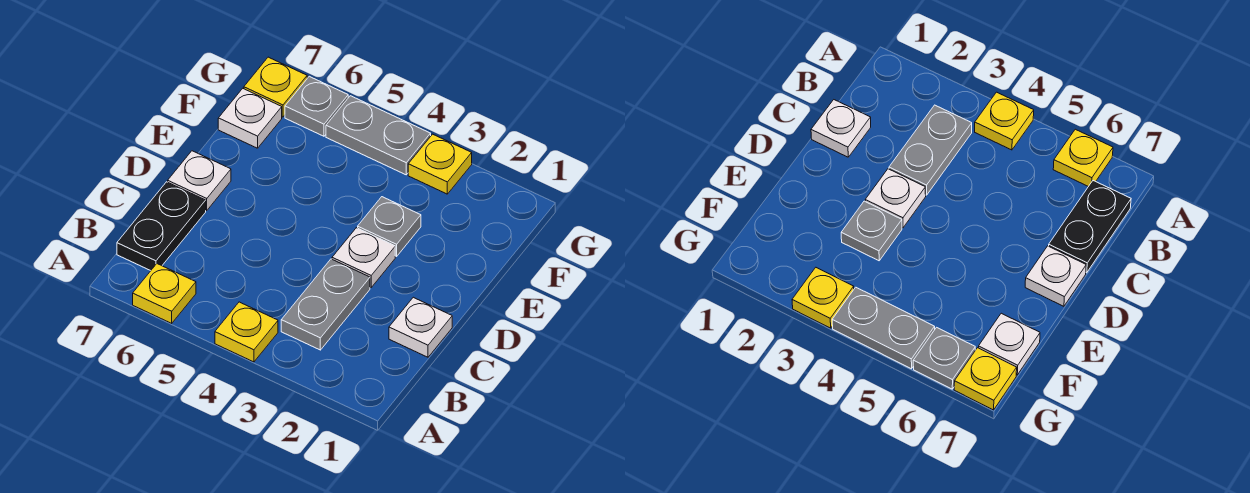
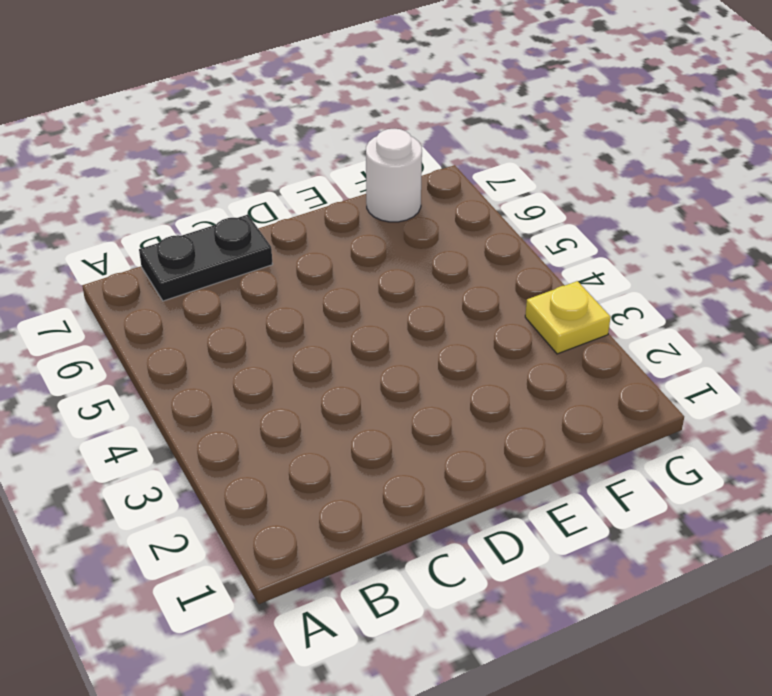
white 1x1 round brick [366,129,422,222] -> white 1x1 plate [218,89,282,148]
none -> yellow 1x1 plate [215,302,278,362]
none -> yellow 1x1 plate [133,264,196,323]
none -> grey 1x2 plate [281,259,370,350]

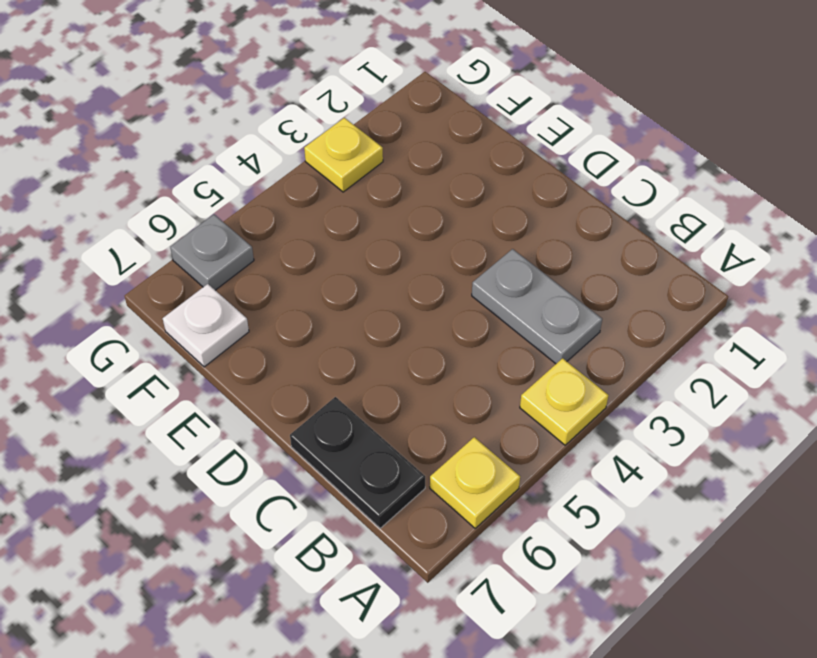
none -> white 1x1 plate [389,297,452,357]
none -> white 1x1 plate [332,228,395,288]
none -> white 1x1 plate [168,151,231,211]

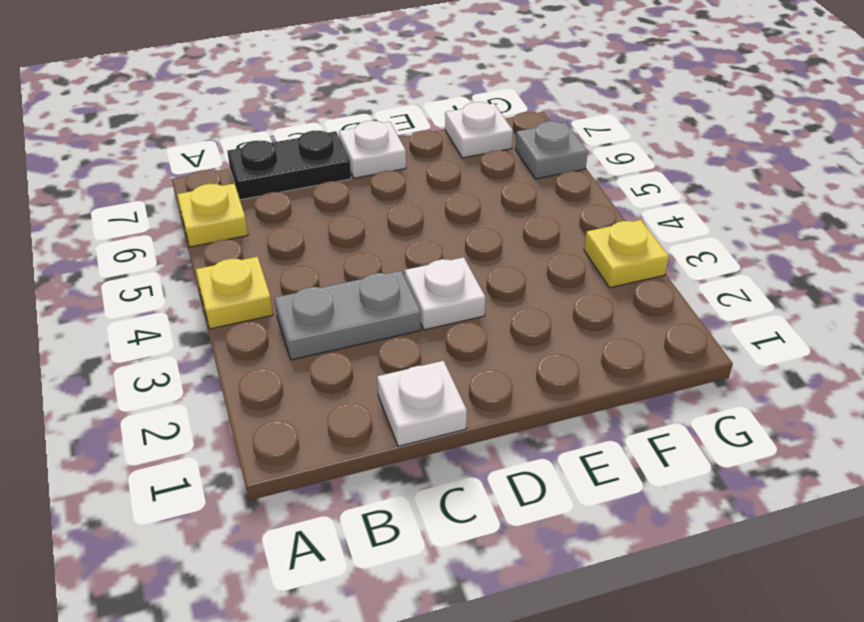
none -> grey 1x1 plate [358,197,421,256]
none -> grey 1x2 plate [326,96,431,175]
none -> yellow 1x1 plate [244,57,307,117]

